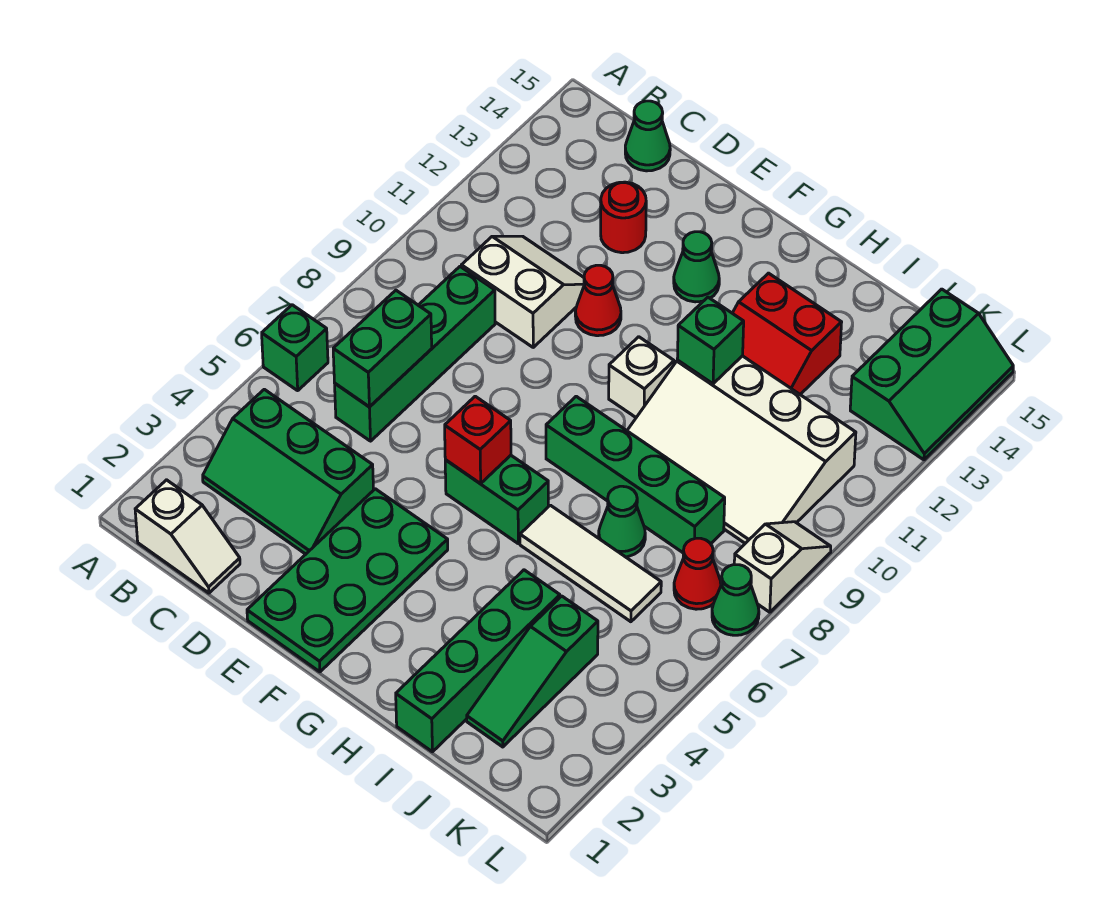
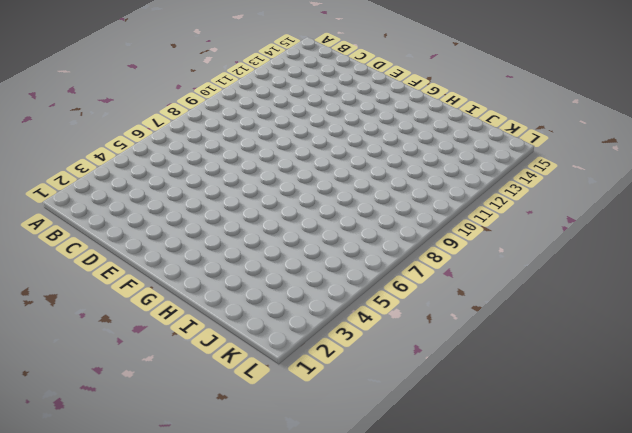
none -> green 1x1 brick [262,305,328,391]
none -> white 1x2 slope [135,480,240,593]
none -> green 2x3 slope [203,389,374,554]

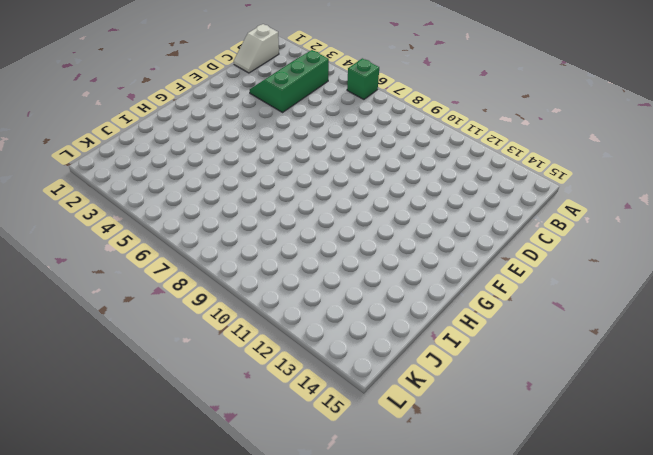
none -> green 1x4 brick [335,267,495,441]
none -> white 2x2 slope [461,236,584,347]
none -> green 1x1 cone [625,101,670,171]

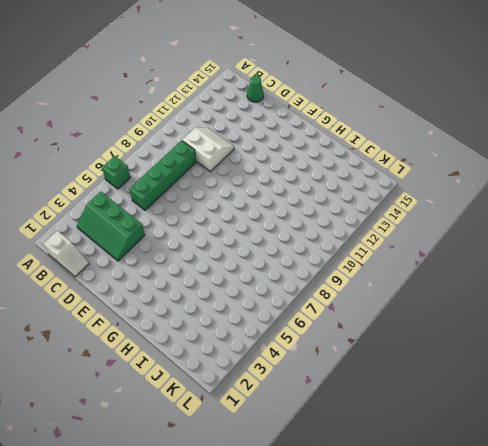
none -> red 1x1 round brick [601,182,646,253]
none -> green 2x4 plate [247,489,448,672]
none -> red 1x1 cone [575,265,621,336]

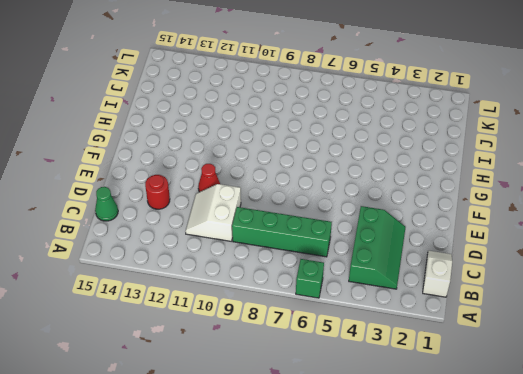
none -> green 2x4 plate [247,489,448,672]
none -> green 1x2 brick [445,455,548,543]
none -> green 1x1 cone [674,232,719,302]

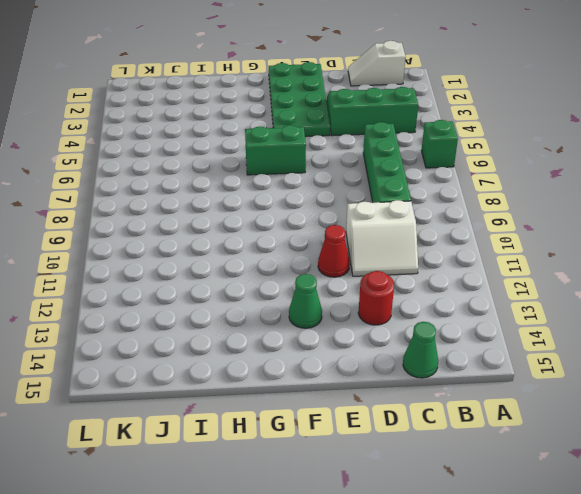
none -> green 1x4 brick [546,396,725,553]
none -> white 1x1 brick [609,337,674,417]
none -> white 1x3 tile [520,505,661,622]

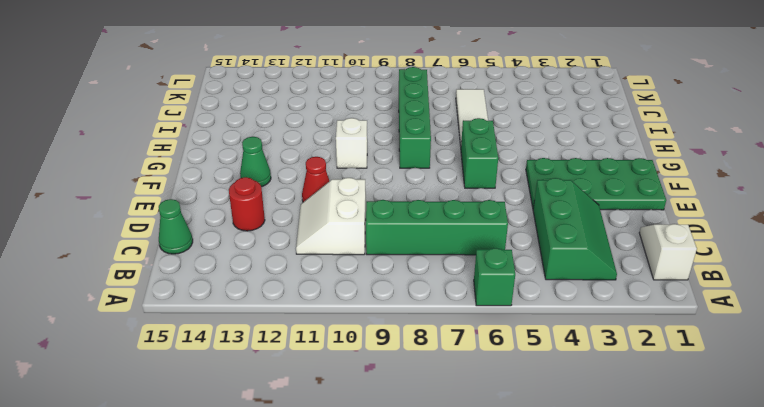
none -> white 3x4 slope [627,356,856,543]
none -> red 2x2 slope [733,273,842,394]
none -> green 1x4 brick [396,570,560,752]

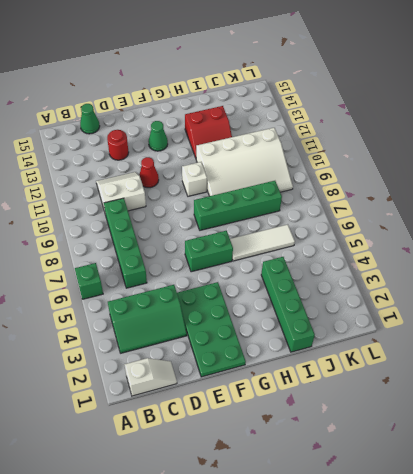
none -> green 1x1 cone [599,486,645,557]
none -> green 1x3 slope [467,596,598,747]
none -> red 1x1 cone [674,538,721,609]

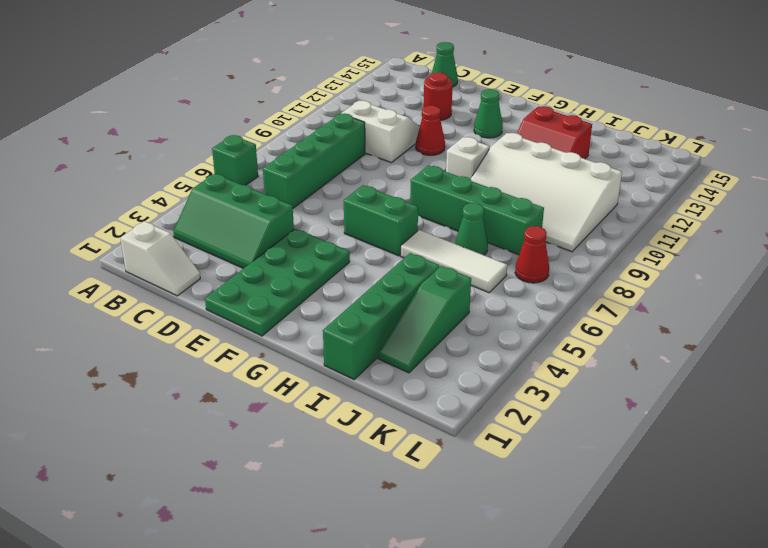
none -> green 2x3 slope [850,289,1013,460]
none -> green 1x1 cone [712,565,759,635]
none -> white 1x2 slope [734,522,831,612]

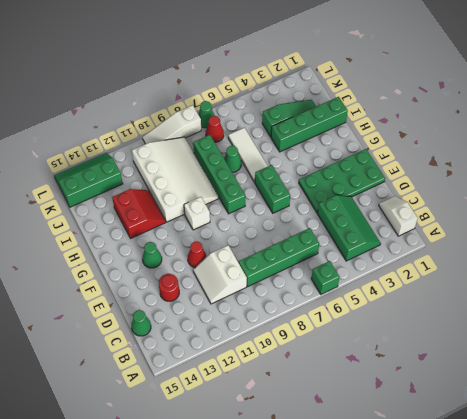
white 1x3 slope [143,105,201,144] -> white 1x2 slope [734,522,831,612]
none -> green 1x2 brick [333,290,432,407]
none -> red 1x1 brick [445,396,511,484]
none -> green 1x1 brick [677,297,744,384]

